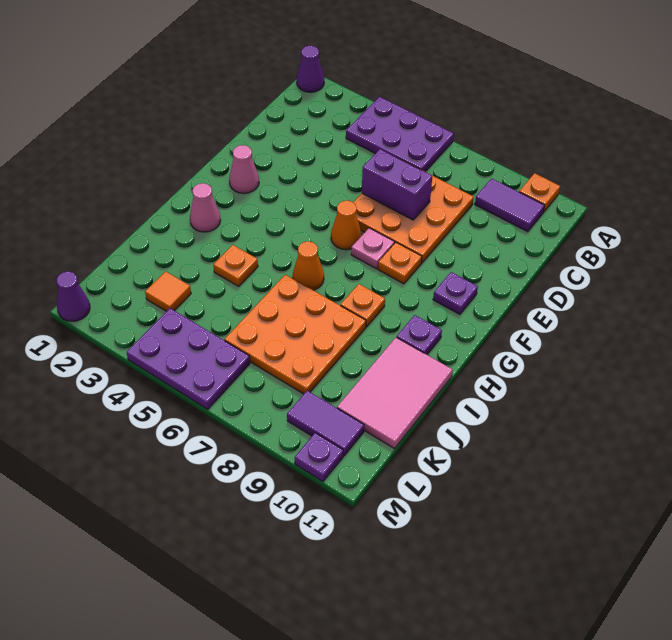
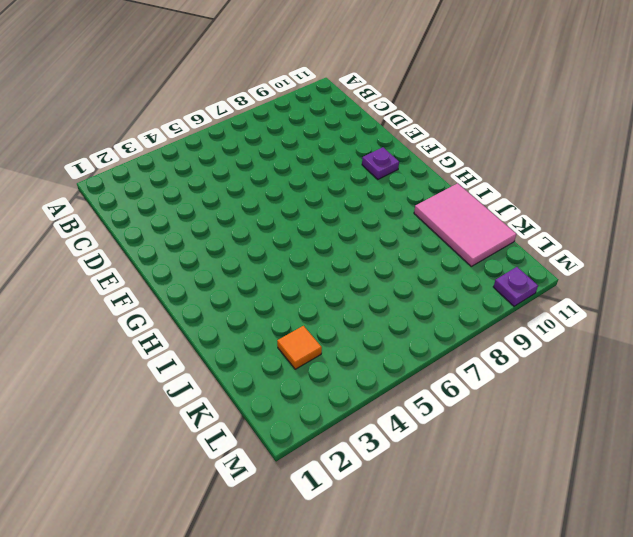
none -> purple 1x1 cone [297,46,324,92]
none -> purple 2x3 plate [346,97,454,172]
none -> orange 1x1 plate [519,173,560,212]

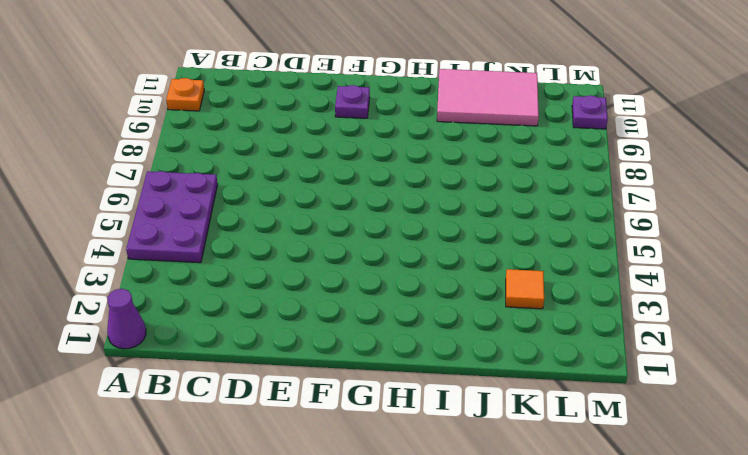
none -> purple 1x2 tile [475,179,545,232]
none -> orange 3x3 plate [353,176,474,263]
none -> pink 1x1 cone [229,145,259,193]

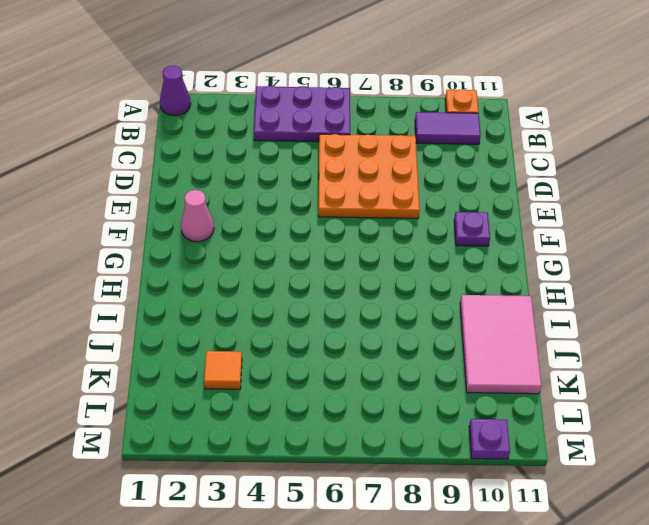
none -> orange 1x1 cone [331,201,362,250]
none -> pink 1x1 plate [351,228,395,269]
none -> orange 1x1 plate [378,243,422,284]

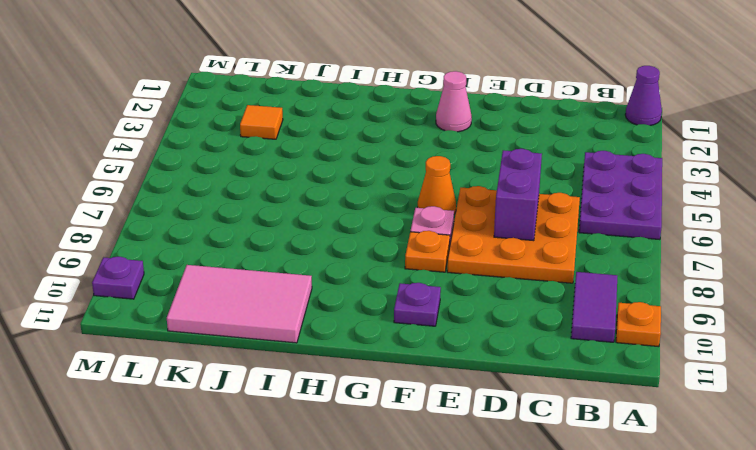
none -> pink 1x1 cone [190,183,221,232]
none -> orange 1x1 cone [293,241,324,290]
none -> orange 1x1 plate [340,284,385,327]

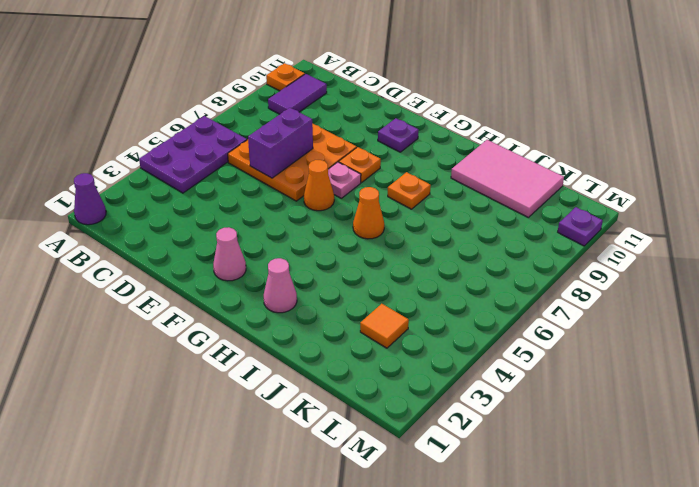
none -> purple 1x1 plate [397,315,442,355]
none -> orange 1x1 plate [213,245,258,286]
none -> orange 3x3 plate [224,275,366,394]

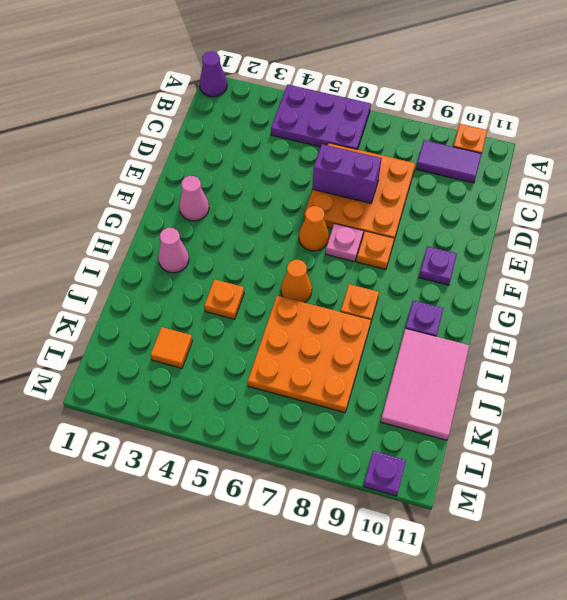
none -> purple 2x3 plate [127,308,250,409]
none -> purple 1x2 tile [287,391,364,456]
none -> purple 1x1 cone [57,271,90,321]

